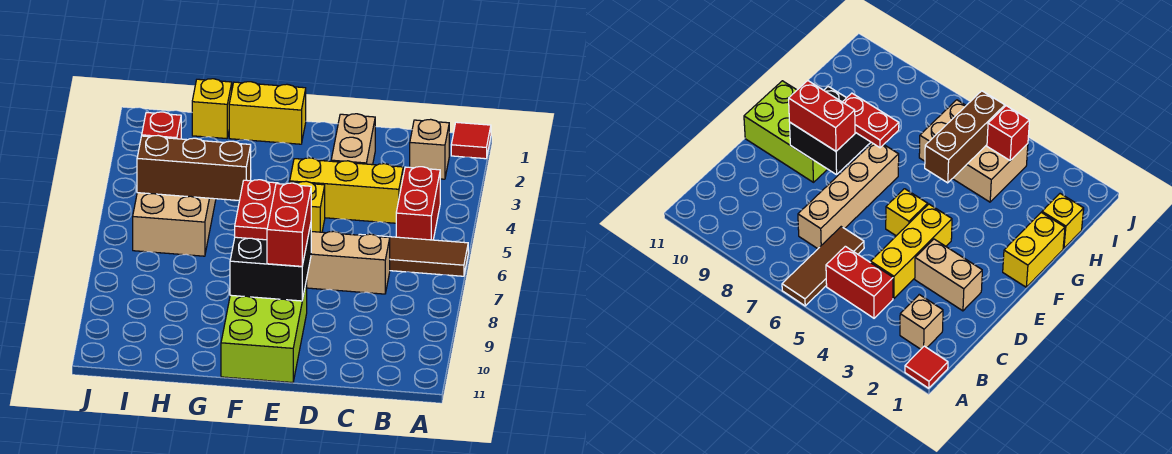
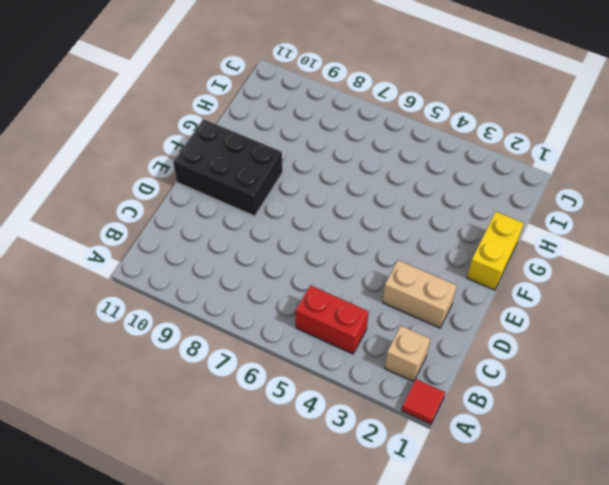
black 2x3 brick [173,119,283,216] -> lime 2x3 brick [221,280,307,383]
none -> brown 1x3 tile [359,234,468,276]
none -> yellow 1x3 brick [290,158,403,223]
none -> tan 1x4 brick [307,231,390,294]

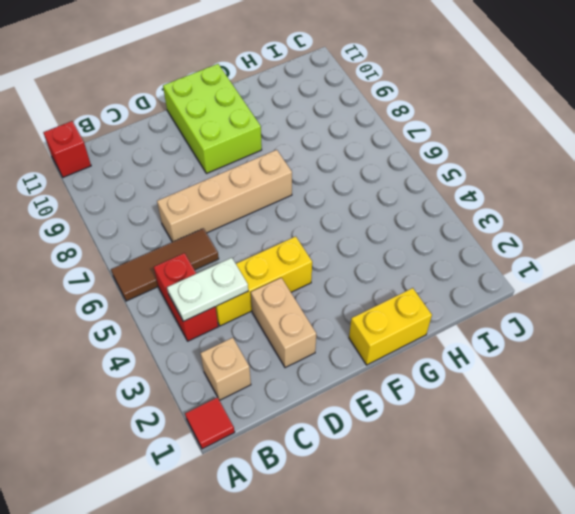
red 1x1 brick [43,121,91,177] -> red 1x1 brick moved to [142,112,181,139]
white 1x2 plate [167,258,248,321] -> none
none -> yellow 1x1 brick [289,181,325,232]
none -> yellow 1x1 brick [192,79,232,139]
none -> tan 2x3 brick [133,193,216,256]

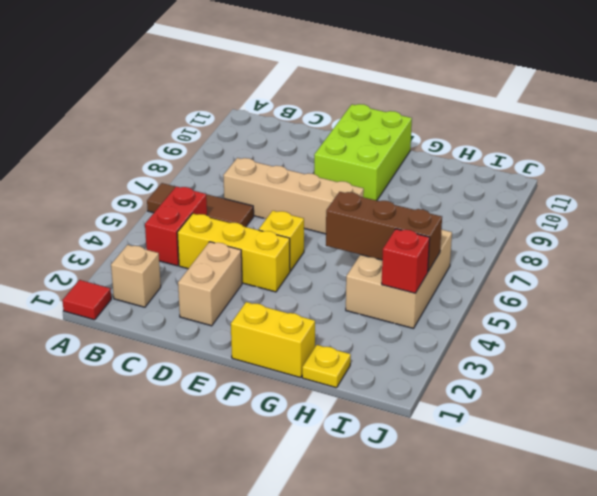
yellow 1x1 plate [302,345,351,388] -> yellow 1x1 brick [192,79,232,139]
none -> black 2x2 brick [230,224,311,301]
none -> red 1x2 brick [267,183,311,266]
none -> red 1x2 plate [235,180,279,240]

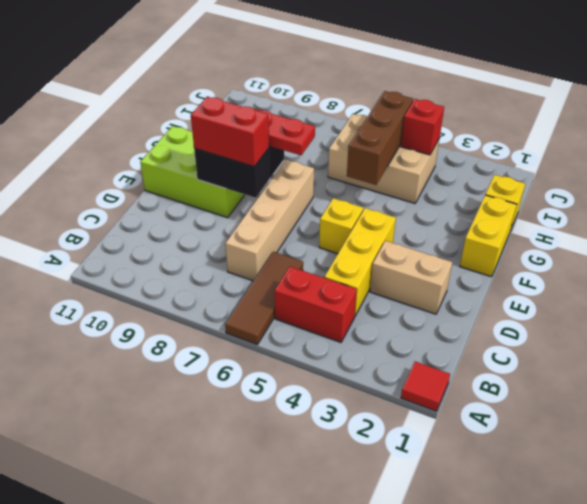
none -> tan 1x1 brick [410,119,449,179]

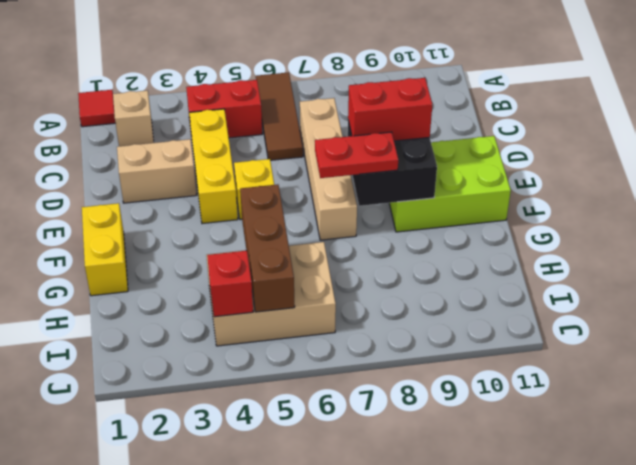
none -> yellow 1x1 brick [192,79,232,139]

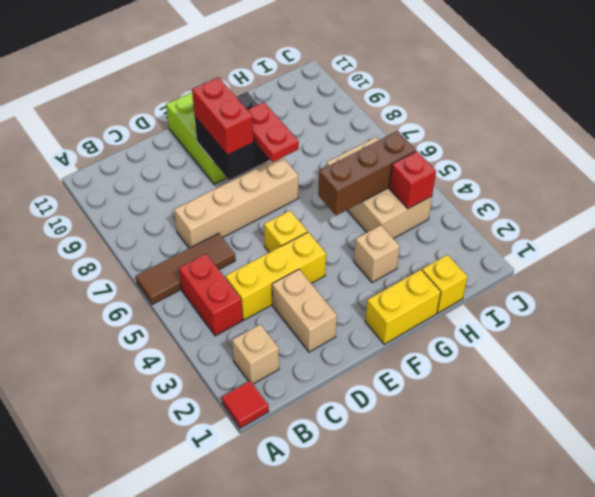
tan 1x1 brick [354,225,400,282] -> none

